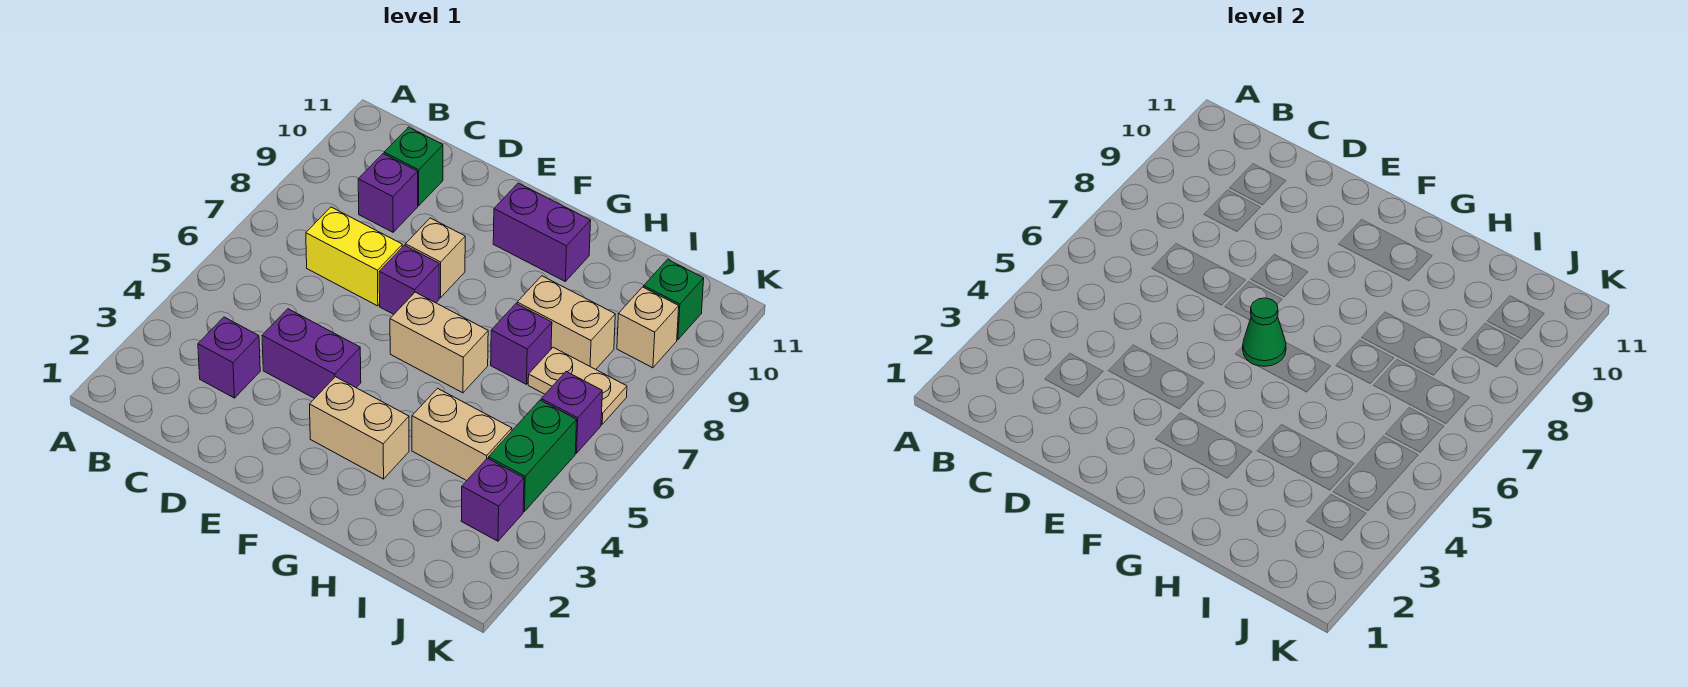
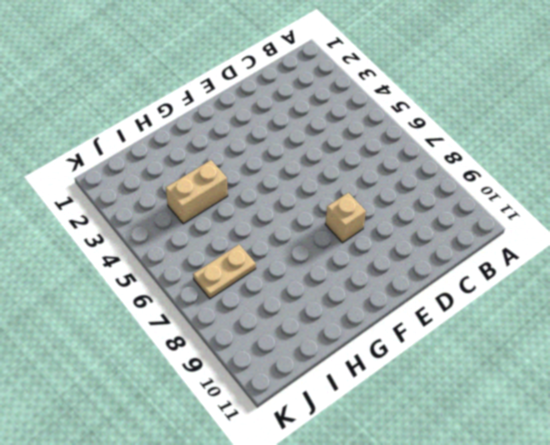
none -> purple 1x1 brick [198,317,260,398]
none -> yellow 1x2 brick [306,207,402,306]
none -> purple 1x1 brick [358,154,418,232]

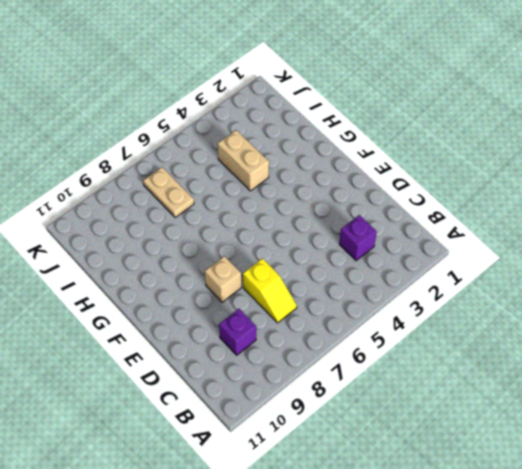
yellow 1x2 slope [243,258,297,323] -> yellow 1x2 brick [306,207,402,306]
none -> green 1x1 brick [384,127,443,206]
none -> purple 1x2 brick [262,309,361,399]
none -> purple 1x1 brick [379,245,439,314]

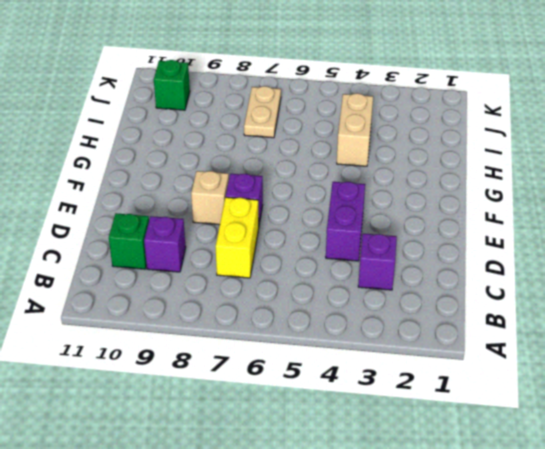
none -> tan 1x2 brick [310,377,409,479]
none -> tan 1x2 brick [390,292,488,393]
none -> purple 1x2 brick [493,183,591,281]

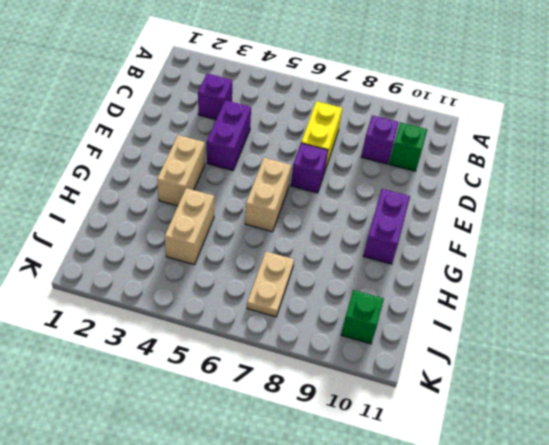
none -> tan 1x1 brick [405,218,465,298]
none -> purple 1x1 brick [491,304,552,384]
none -> tan 1x2 brick [517,276,615,369]

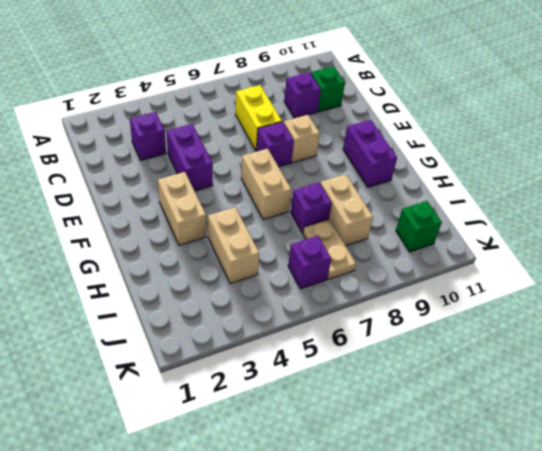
none -> purple 1x1 brick [461,458,524,541]
none -> green 1x2 brick [489,400,577,511]
none -> tan 1x1 brick [617,287,679,368]

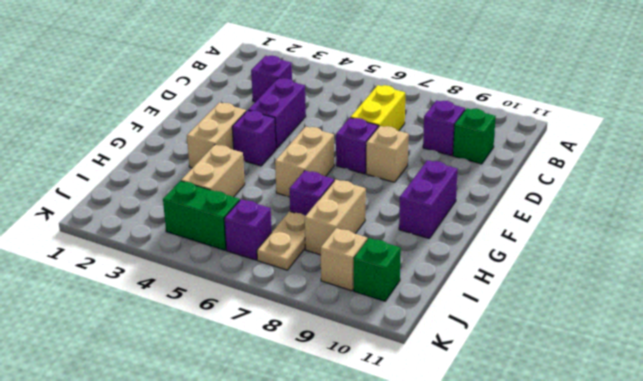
purple 1x1 brick [232,110,276,166] -> purple 1x1 brick moved to [461,458,524,541]
none -> green 1x1 cone [1243,298,1286,366]

